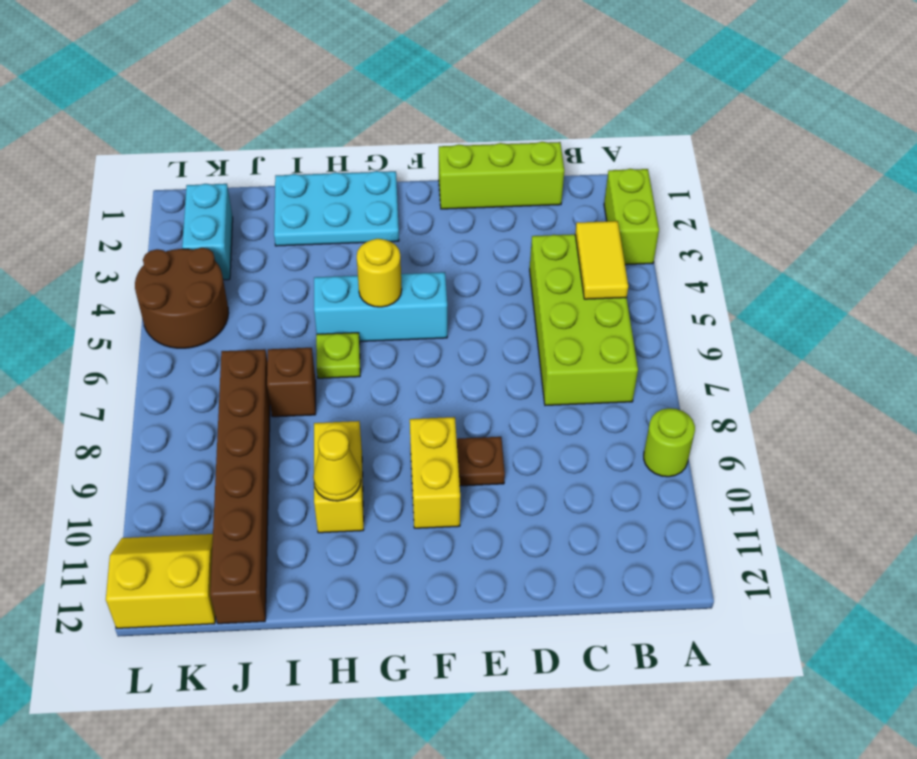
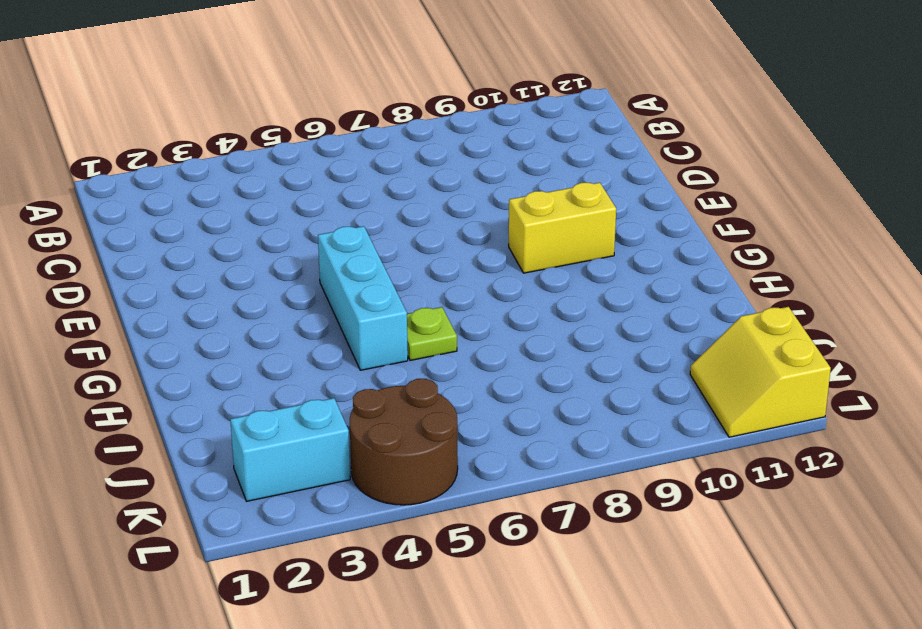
none -> lime 1x2 brick [604,169,659,265]
none -> lime 1x1 round brick [644,408,695,477]
none -> lime 2x4 brick [530,234,638,405]

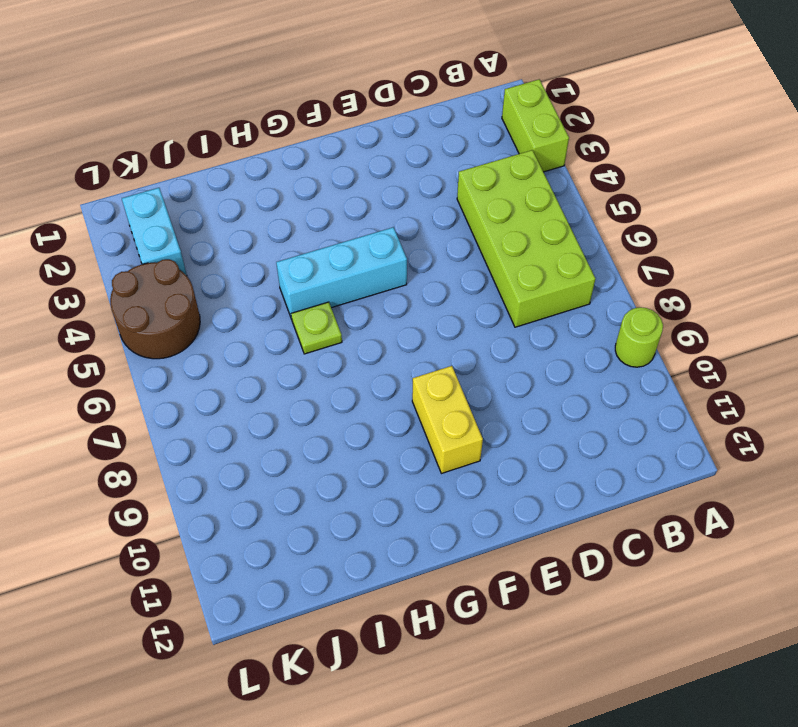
none -> lime 1x3 brick [439,142,564,209]
none -> brown 1x1 plate [457,437,505,486]
none -> cyan 2x3 plate [274,171,399,246]

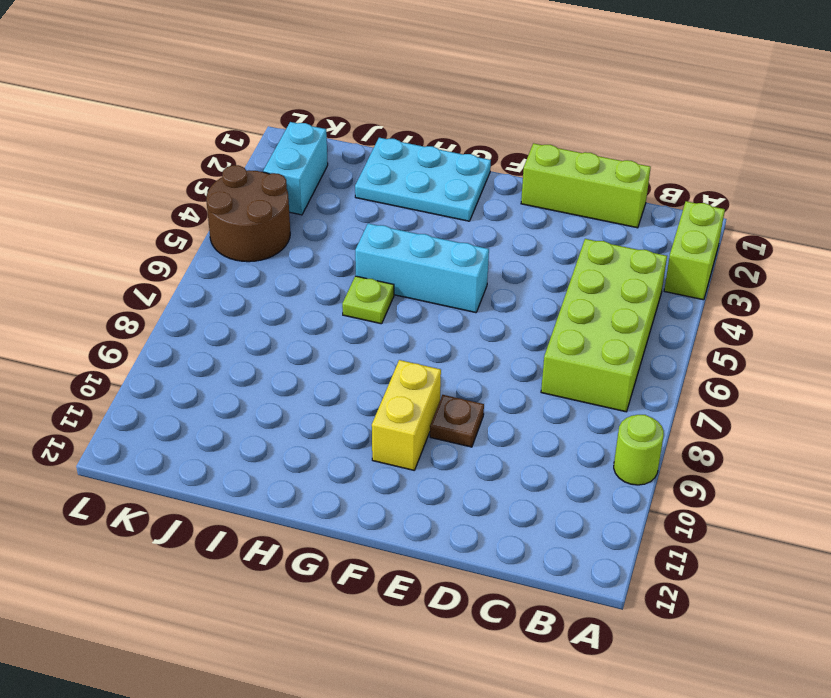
none -> yellow 1x2 brick [314,421,364,533]
none -> brown 1x1 brick [267,348,316,417]
none -> brown 1x6 brick [210,349,270,624]

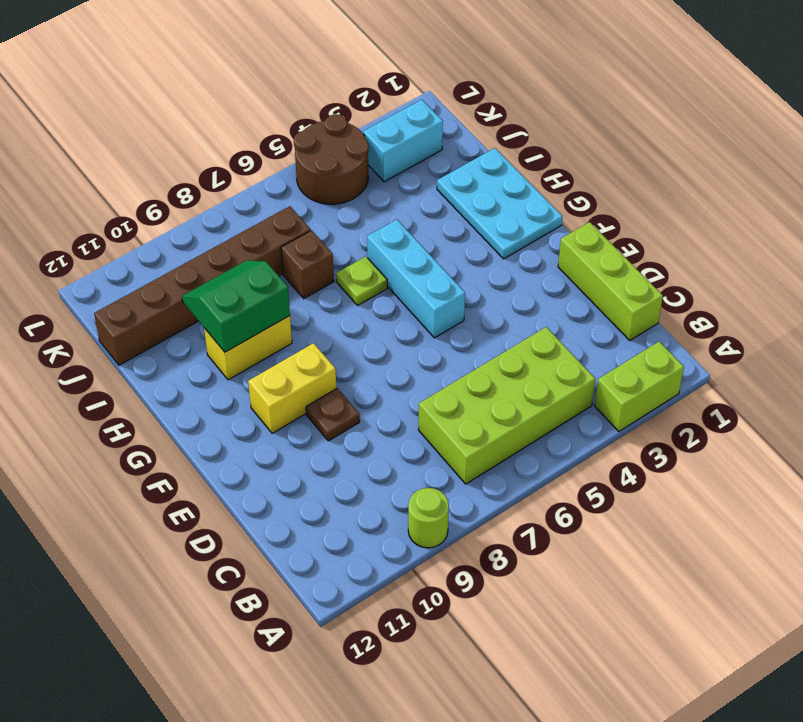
green 2x2 slope [182,260,290,352] -> yellow 1x1 cone [313,430,361,501]
none -> yellow 2x2 slope [106,534,215,628]
none -> yellow 1x2 tile [575,221,628,299]
none -> yellow 1x1 round brick [357,239,402,307]

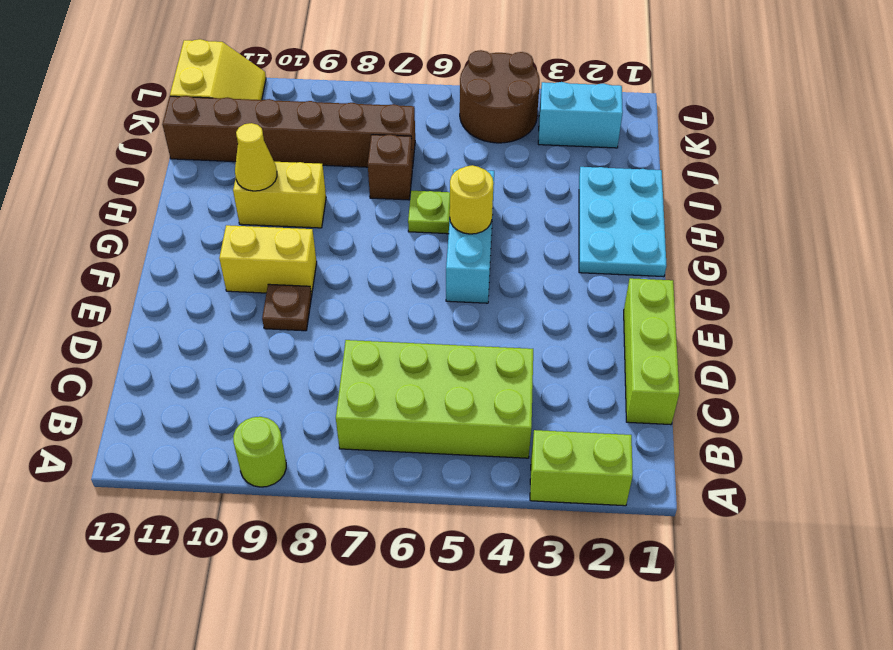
none -> yellow 1x2 tile [575,221,628,299]

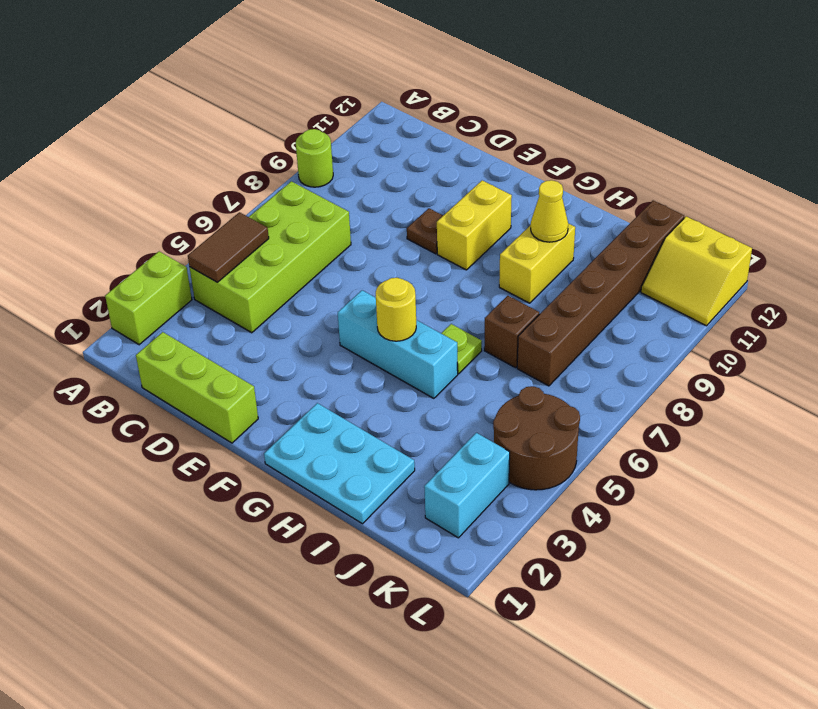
brown 1x2 tile [188,212,269,282] -> yellow 1x2 tile [575,221,628,299]

